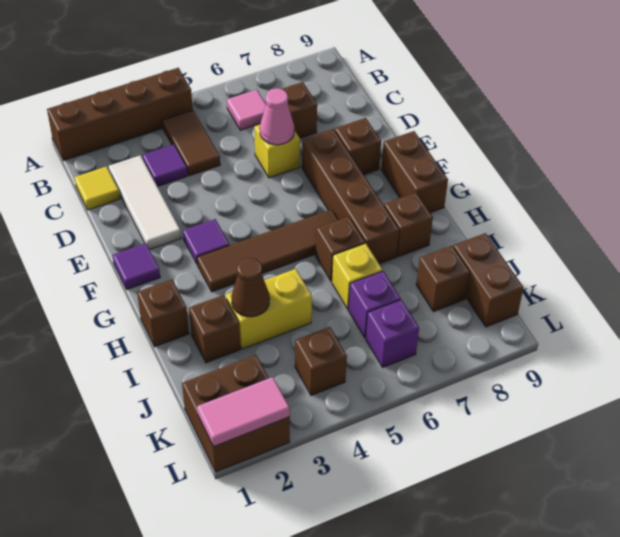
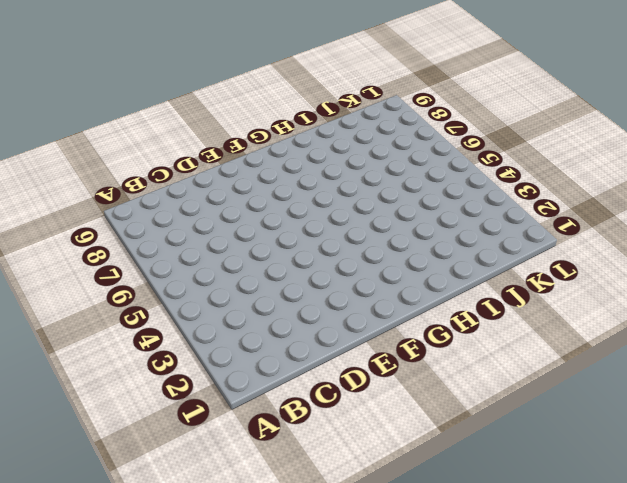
none -> brown 1x4 brick [47,68,193,160]
none -> brown 1x2 tile [162,110,220,176]
none -> pink 1x1 tile [227,90,266,130]

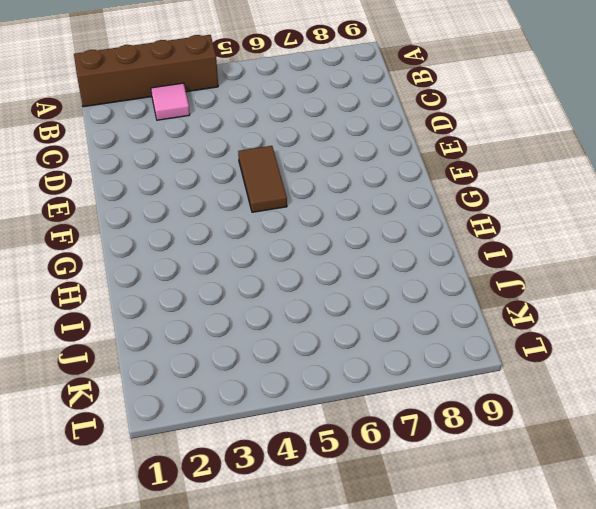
pink 1x1 tile [151,83,190,120] -> pink 1x1 tile moved to [227,90,266,130]
brown 1x2 tile [238,146,287,212] -> brown 1x2 tile moved to [162,110,220,176]
none -> yellow 1x1 tile [74,166,120,210]
none -> white 1x3 tile [109,155,181,250]
none -> purple 1x1 tile [142,144,187,187]

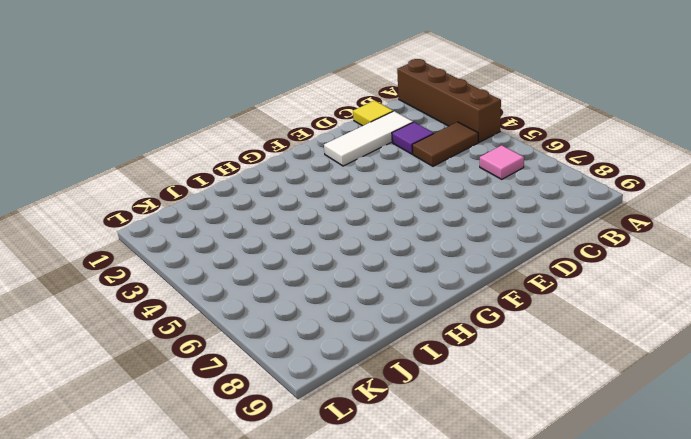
none -> brown 1x1 brick [282,82,317,138]
none -> yellow 1x1 brick [254,124,300,178]
none -> brown 1x4 brick [302,129,399,264]

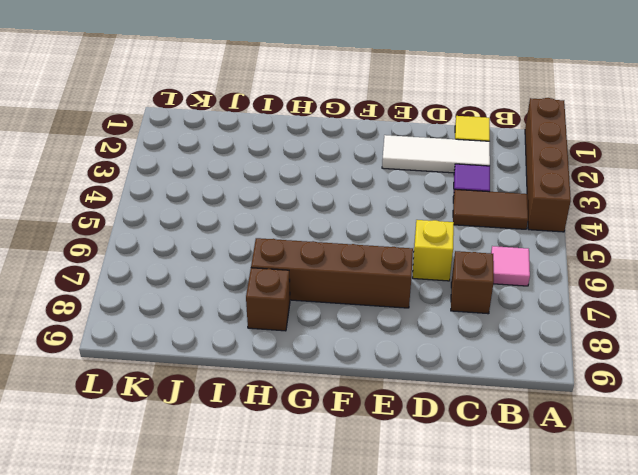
none -> brown 1x1 brick [335,118,381,175]
none -> purple 1x1 tile [113,243,160,289]
none -> purple 1x1 tile [183,219,229,265]

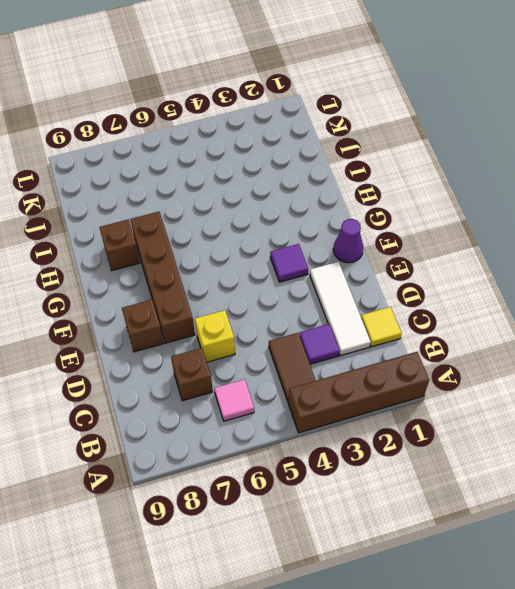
purple 1x1 cone [333,219,363,263] -> purple 1x1 tile [113,243,160,289]
none -> brown 1x2 brick [381,131,448,213]
none -> brown 1x4 tile [197,209,338,292]
none -> brown 1x1 brick [137,280,189,347]

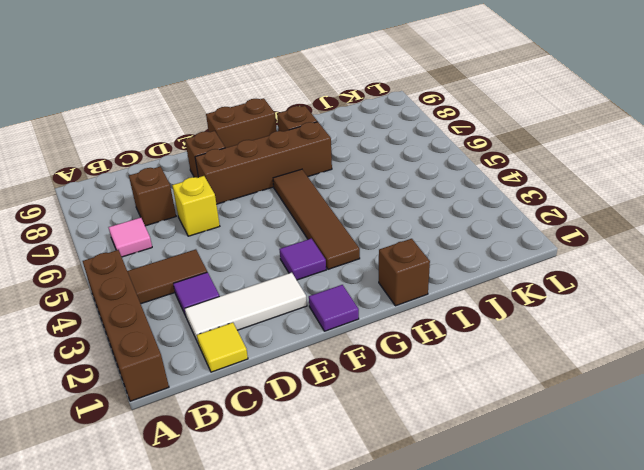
none -> brown 1x1 brick [316,216,365,281]
none -> brown 1x1 brick [189,295,240,363]
none -> yellow 1x2 brick [226,269,312,349]

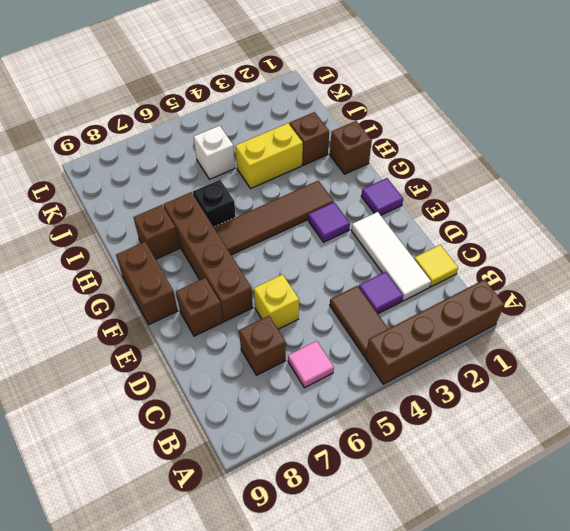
black 1x1 brick [193,180,236,227] -> brown 1x1 brick [316,216,365,281]
white 1x1 brick [194,126,235,179] -> none
none -> yellow 1x1 brick [332,243,383,309]
none -> purple 1x1 brick [348,271,401,338]
none -> brown 1x1 brick [416,246,470,312]

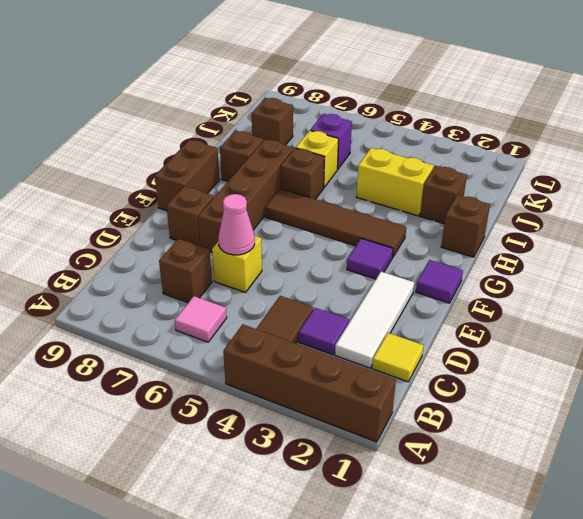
none -> brown 1x2 brick [453,233,524,327]
none -> brown 2x2 brick [182,355,290,472]
none -> brown 1x1 brick [295,327,347,395]

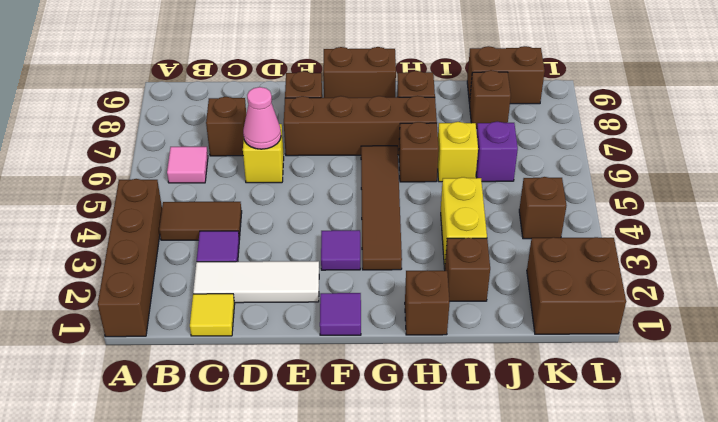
none -> purple 1x1 brick [366,300,419,367]
none -> brown 1x1 cone [232,258,270,317]
none -> pink 1x2 tile [197,377,290,446]

